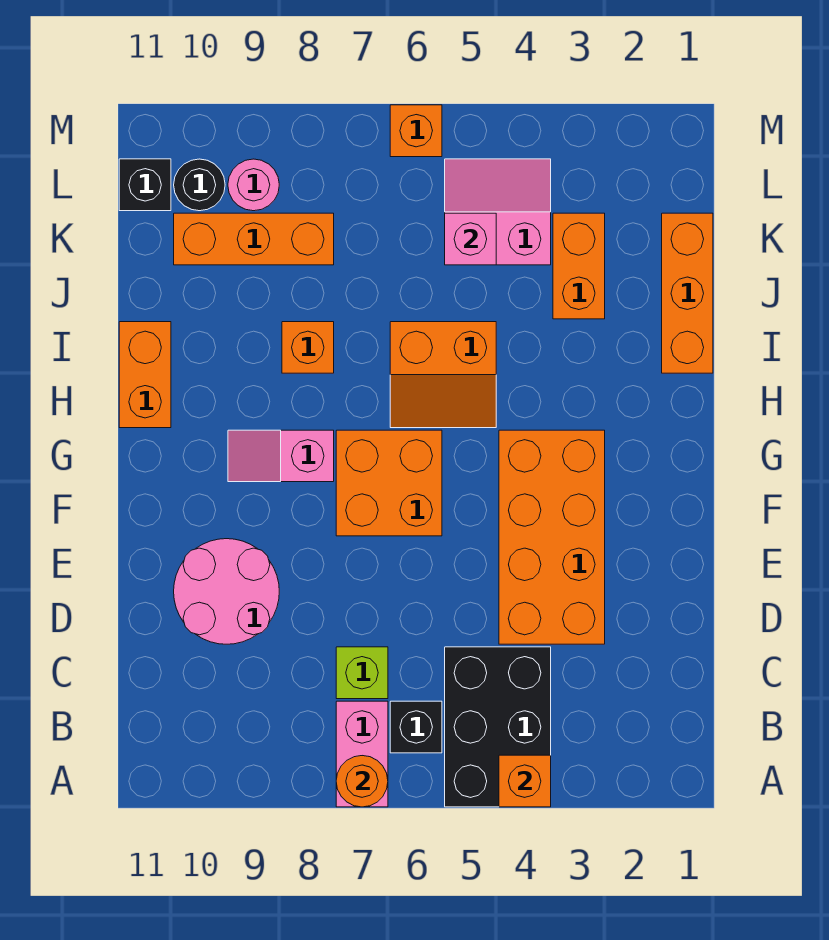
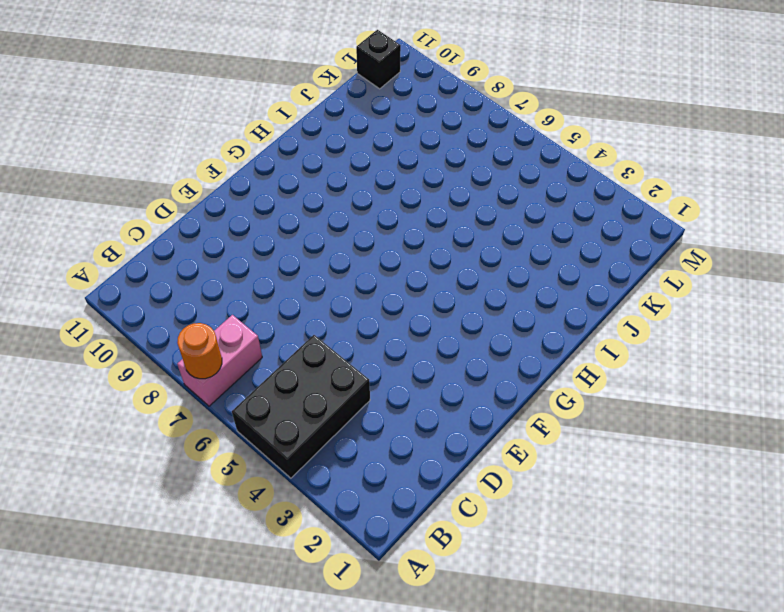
none -> black 1x1 brick [390,701,442,753]
none -> lime 1x1 brick [336,647,388,699]
none -> orange 2x4 brick [499,430,605,644]

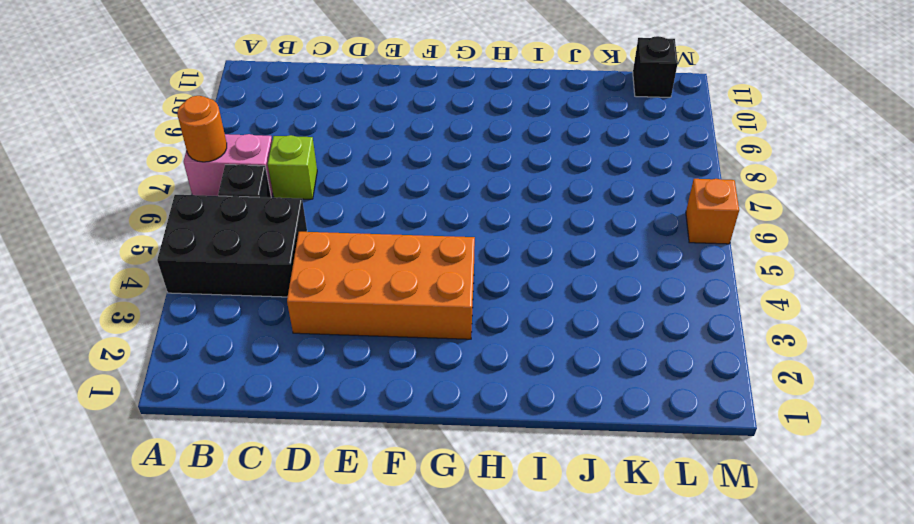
none -> pink 2x2 round brick [174,539,279,644]
none -> orange 2x2 brick [336,430,442,536]
none -> pink 1x2 slope [228,430,334,482]

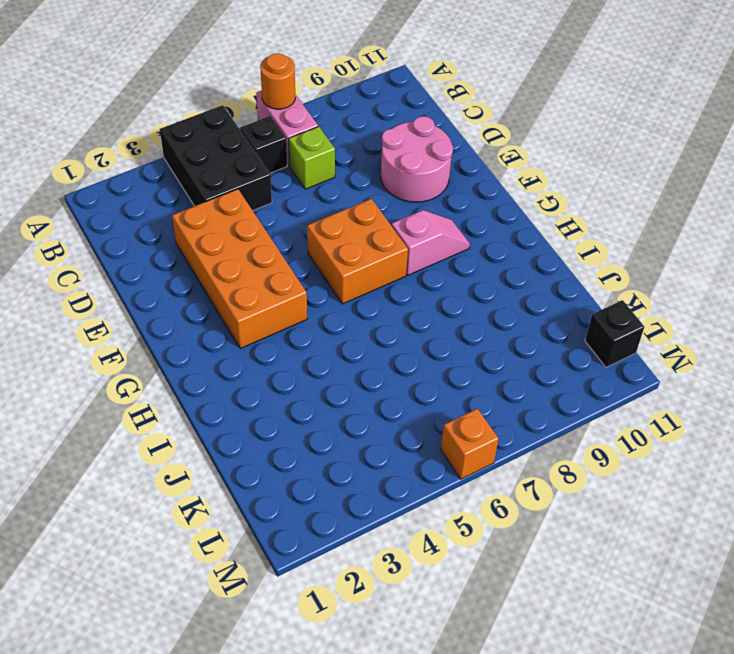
none -> orange 2x2 slope [390,322,496,428]
none -> orange 1x2 brick [119,322,171,428]
none -> orange 1x3 brick [662,213,713,373]

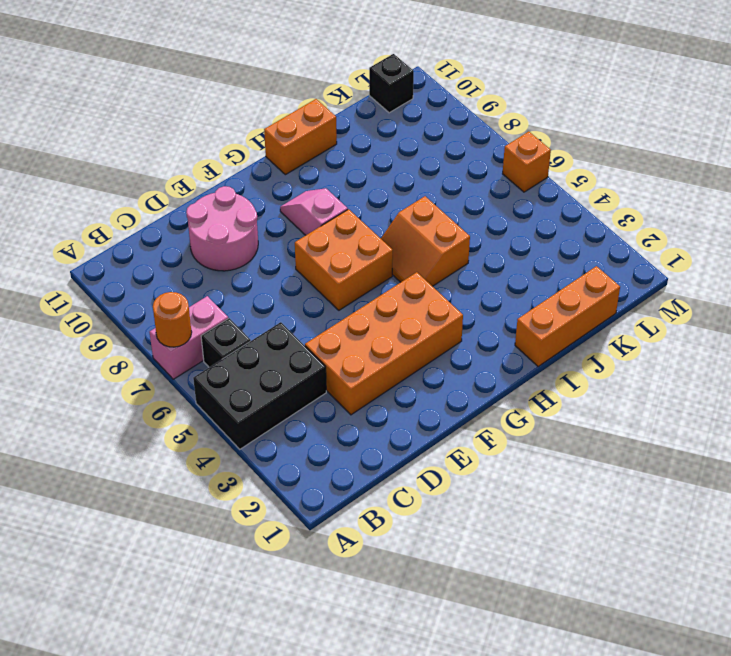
none -> lime 1x1 brick [336,647,388,699]
none -> orange 1x1 brick [282,322,334,373]
none -> orange 1x2 brick [553,213,605,319]

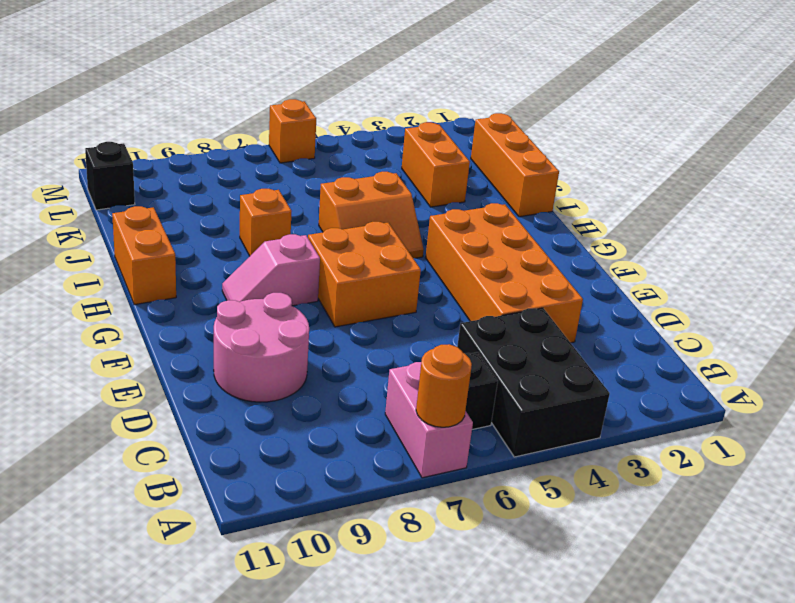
none -> lime 1x1 brick [336,647,388,699]
none -> pink 2x2 slope [445,159,551,265]
none -> orange 1x3 brick [174,213,334,265]

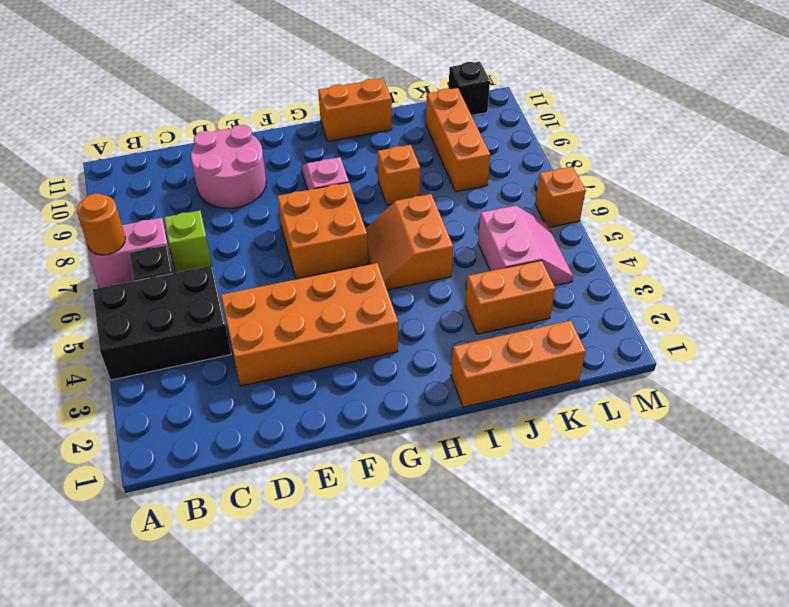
none -> pink 1x1 round brick [228,159,279,211]
none -> black 1x1 round brick [174,159,225,211]
none -> orange 1x1 brick [499,755,551,807]

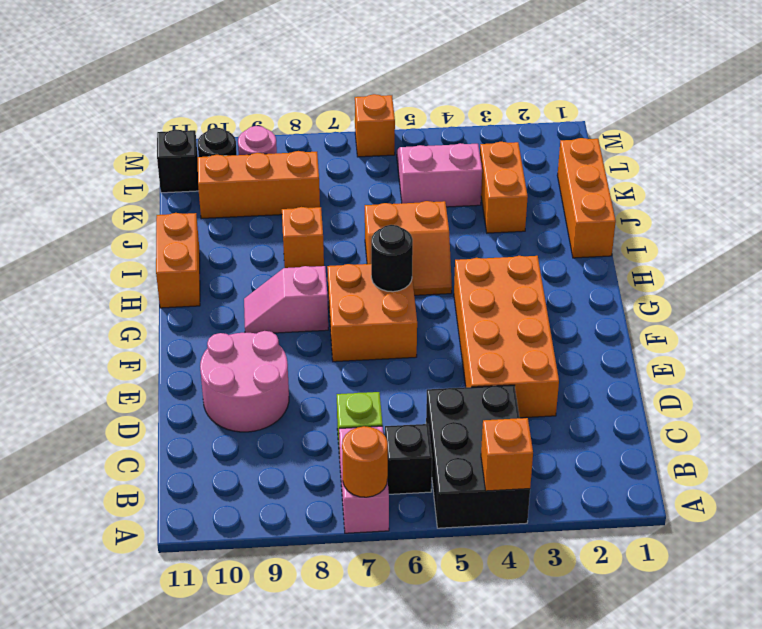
black 1x1 round brick [371,225,413,292] -> none
none -> pink 1x1 brick [445,213,496,265]

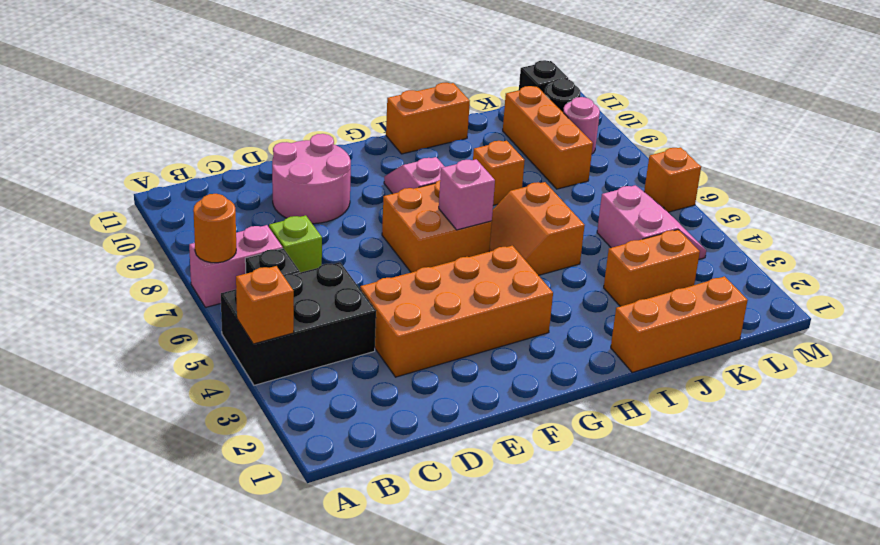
pink 1x1 brick [439,159,495,230] -> pink 1x1 brick moved to [445,213,496,265]

